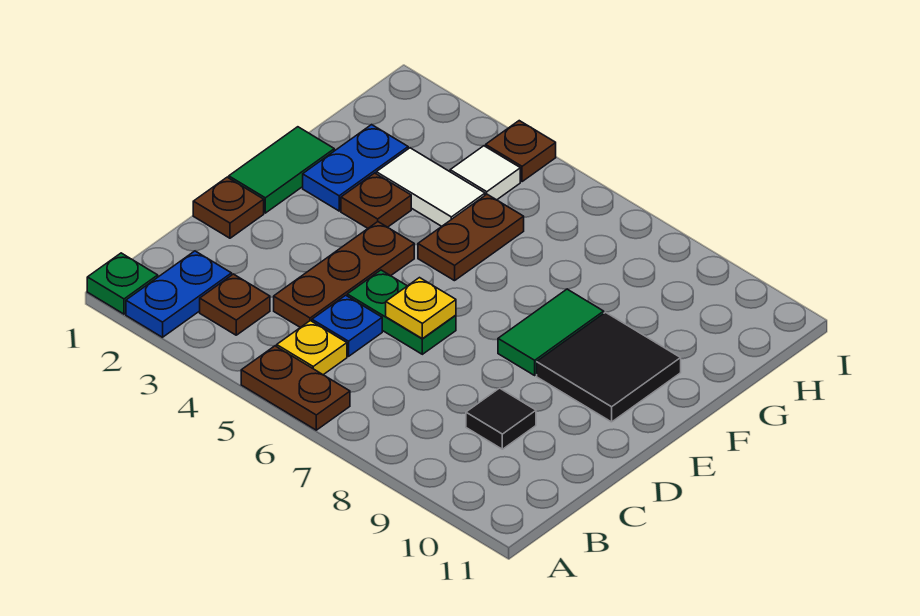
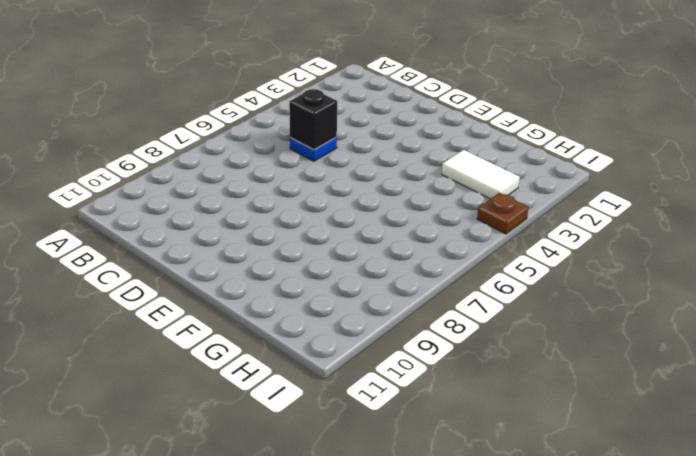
black 1x1 brick [289,89,337,150] -> none
white 1x2 tile [442,150,520,199] -> white 1x2 tile turned to [376,148,485,226]
none -> green 1x1 plate [87,253,158,314]
none -> blue 1x2 plate [126,251,232,337]
none -> brown 1x2 plate [241,346,350,430]

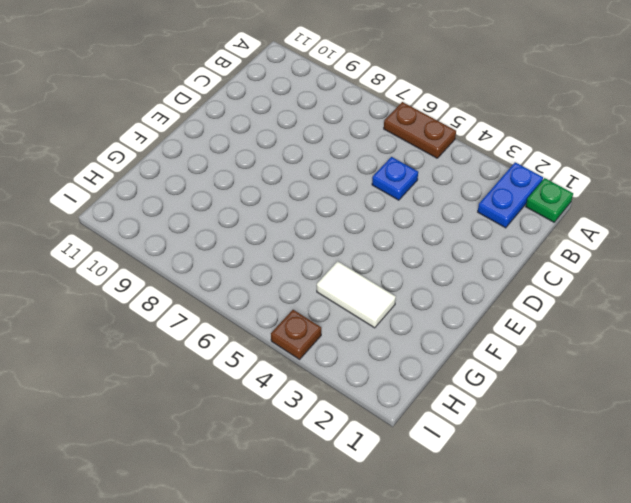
none -> brown 1x1 plate [200,274,270,335]
none -> yellow 1x1 plate [277,321,347,375]
none -> brown 1x3 plate [274,222,414,327]

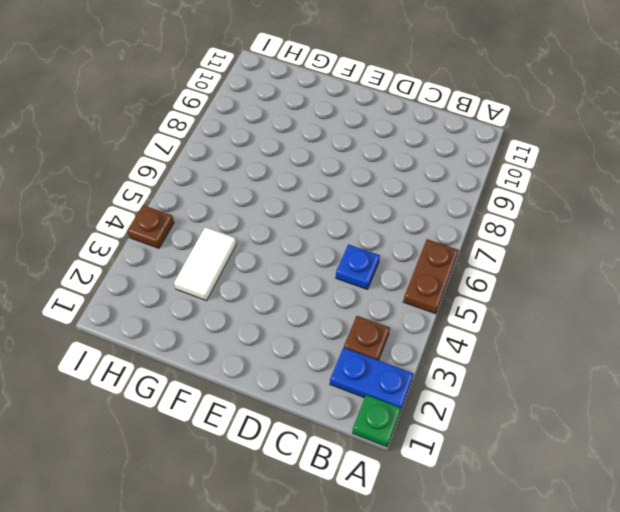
none -> yellow 1x1 plate [277,321,347,375]
none -> brown 1x3 plate [274,222,414,327]
none -> black 1x1 tile [466,388,536,449]

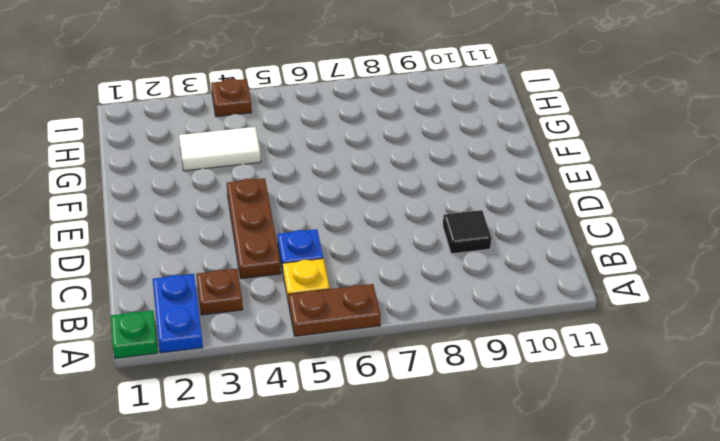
none -> brown 1x1 plate [193,177,264,238]
none -> green 1x2 plate [347,270,456,354]
none -> green 1x2 tile [229,127,334,213]

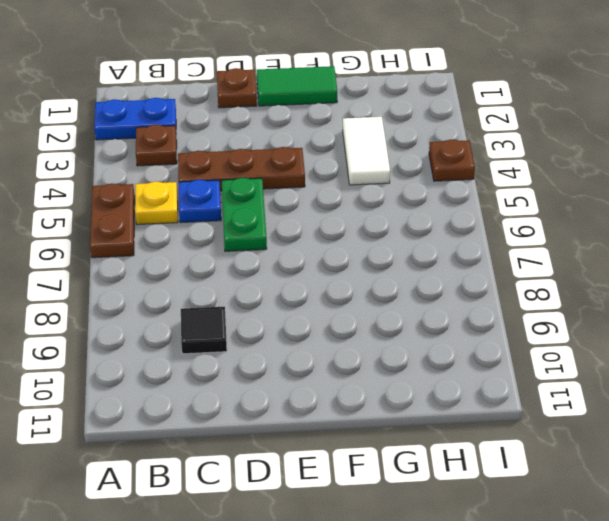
none -> green 1x1 plate [87,253,158,314]
none -> green 1x2 tile [498,289,604,375]
none -> black 2x2 tile [537,312,681,422]

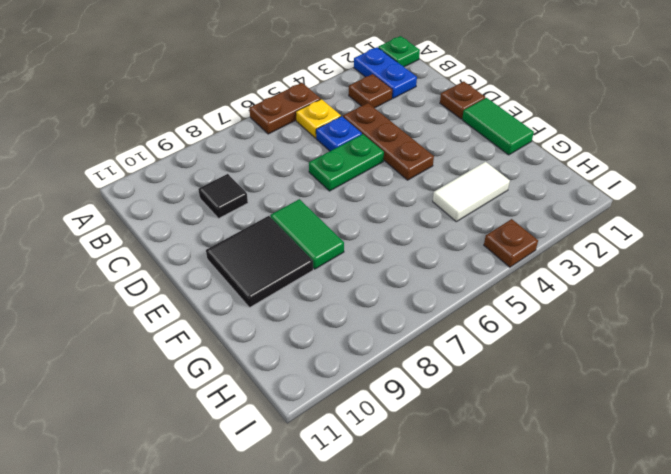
none -> blue 1x2 plate [303,125,408,211]
none -> brown 1x1 plate [341,173,411,228]
none -> brown 1x2 plate [418,194,524,281]

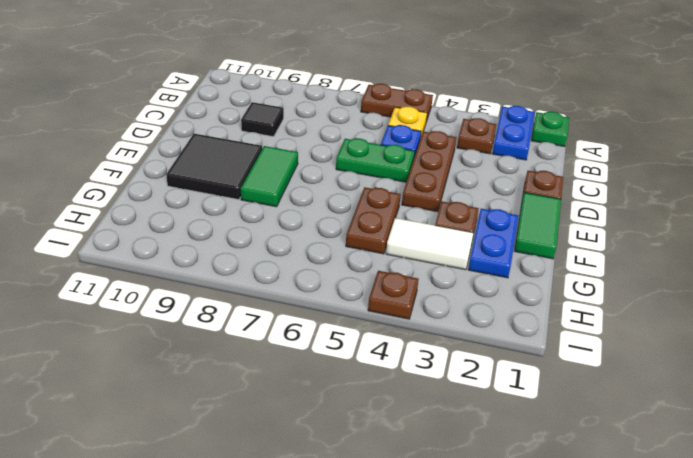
none -> white 1x1 tile [450,146,520,200]
none -> yellow 1x1 plate [386,278,456,339]

